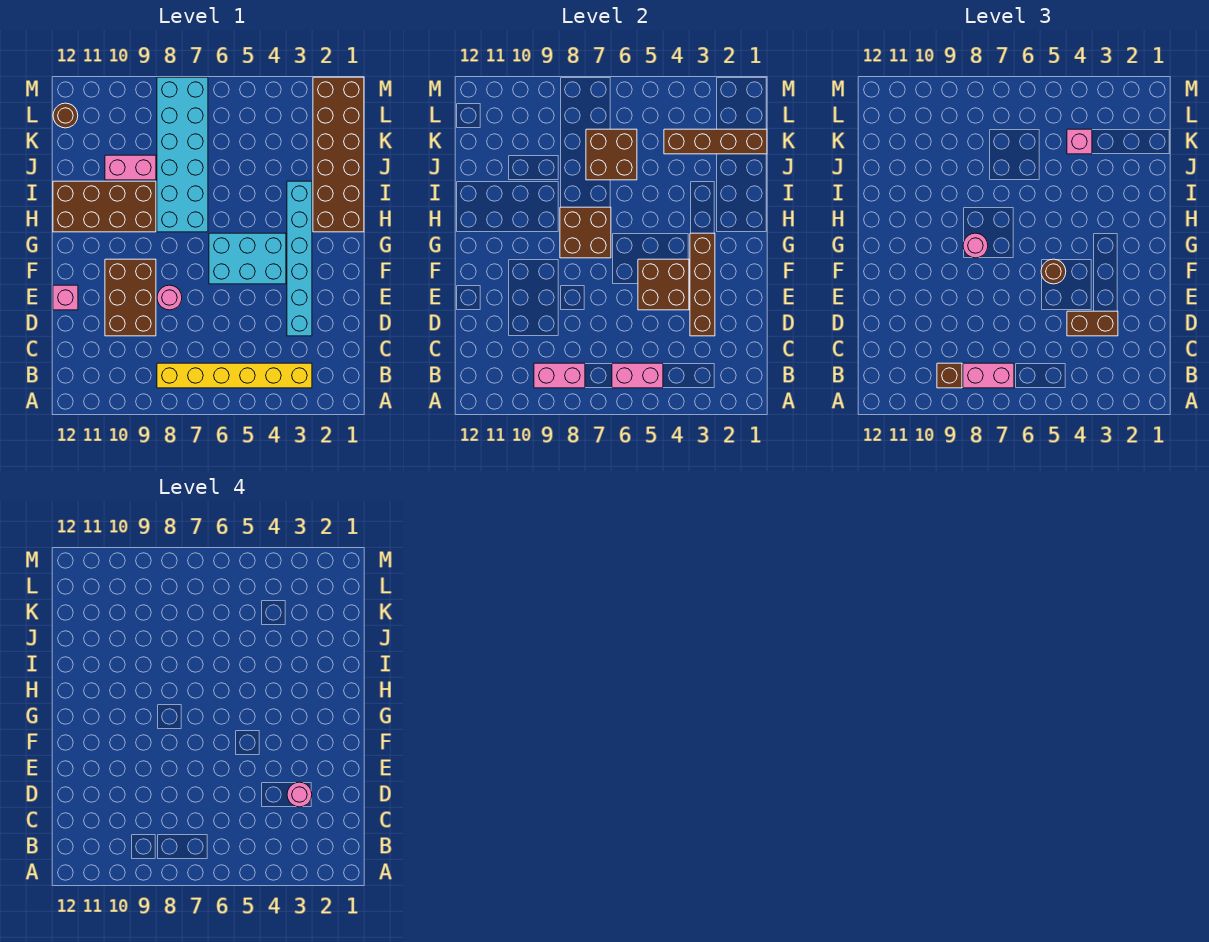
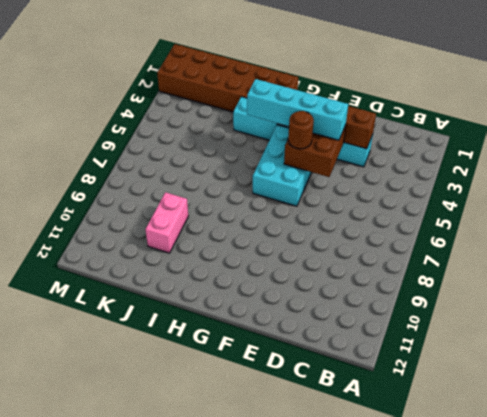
cyan 1x4 brick [247,79,348,140] -> none
none -> yellow 1x6 brick [157,363,312,388]
none -> brown 2x3 brick [105,259,156,336]
none -> pink 1x1 round brick [157,285,182,310]

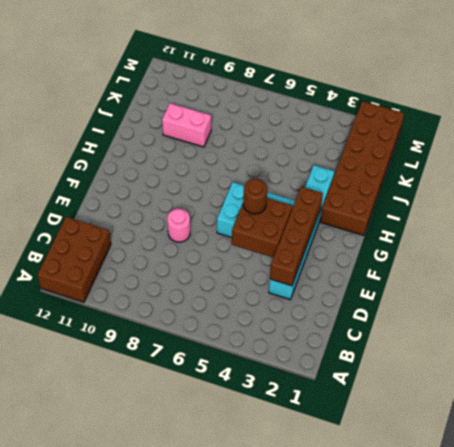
brown 2x3 brick [38,217,111,302] -> brown 2x3 brick moved to [105,259,156,336]
none -> yellow 1x6 brick [157,363,312,388]
none -> pink 1x1 brick [53,285,78,310]
none -> cyan 2x6 brick [157,77,208,232]

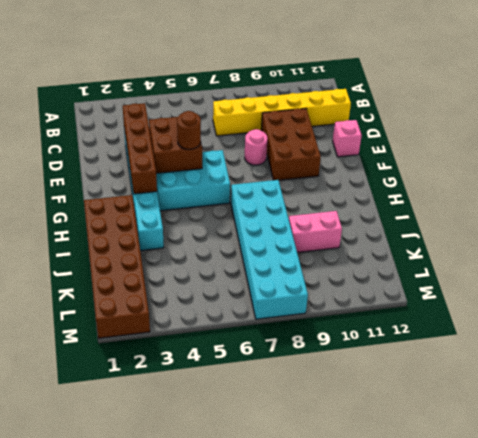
yellow 1x6 brick [213,89,351,136] -> yellow 1x6 brick moved to [157,363,312,388]
none -> brown 2x4 brick [53,181,156,232]
none -> brown 1x1 round brick [53,103,78,128]
none -> pink 1x2 brick [612,363,663,388]

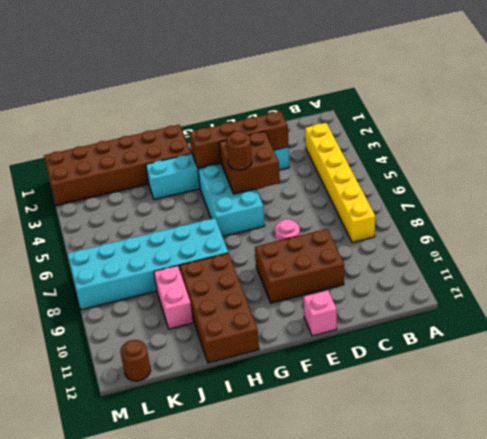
none -> pink 1x2 brick [612,363,663,388]
none -> pink 1x2 brick [534,363,585,388]
none -> brown 2x2 brick [560,207,611,258]

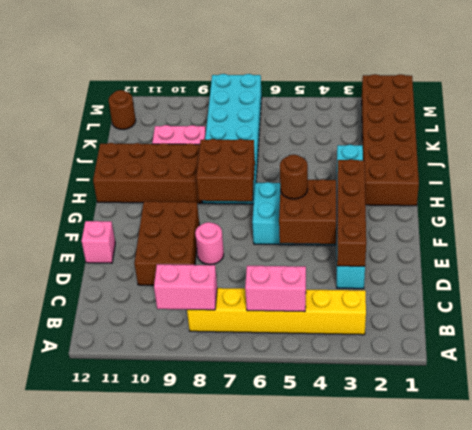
none -> brown 2x2 brick [586,129,637,180]
none -> brown 1x4 brick [664,129,767,154]
none -> pink 1x2 brick [963,363,1014,388]

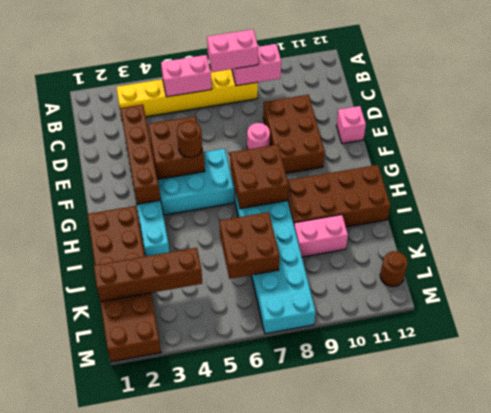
none -> brown 1x1 brick [937,363,962,388]
none -> brown 1x2 brick [1067,311,1118,336]
none -> pink 1x1 round brick [963,233,988,258]

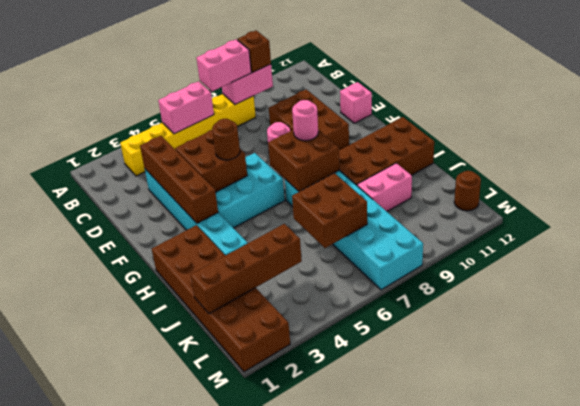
none -> brown 1x2 brick [1067,311,1118,336]
none -> pink 1x1 brick [1067,129,1092,154]
none -> pink 1x1 round brick [287,782,312,807]

